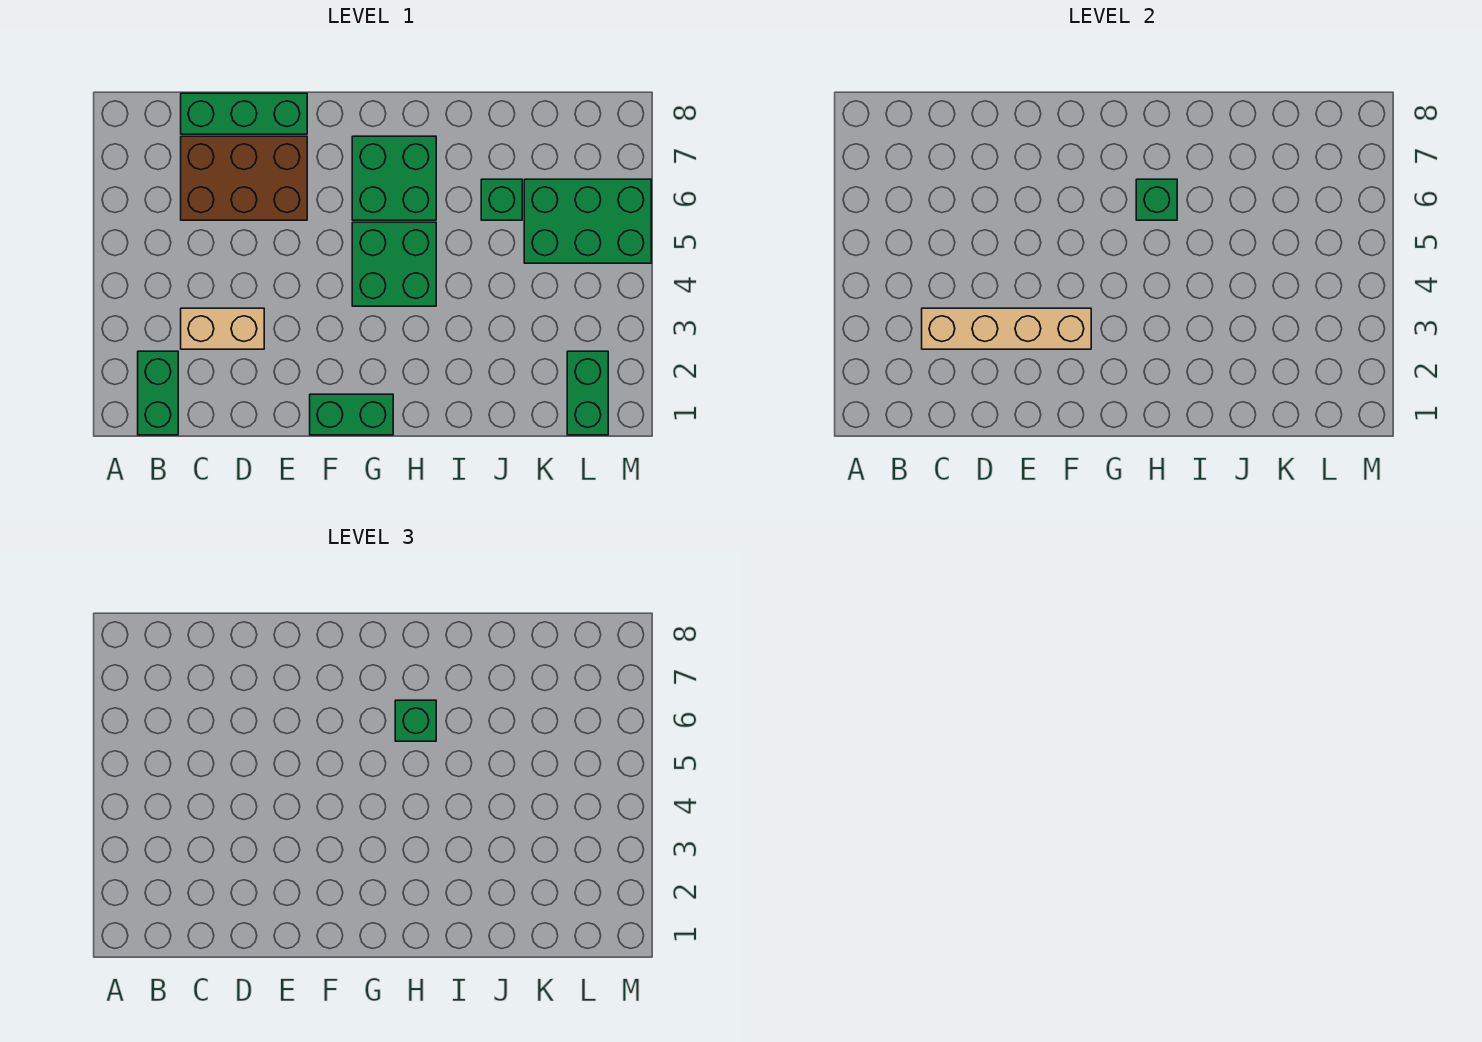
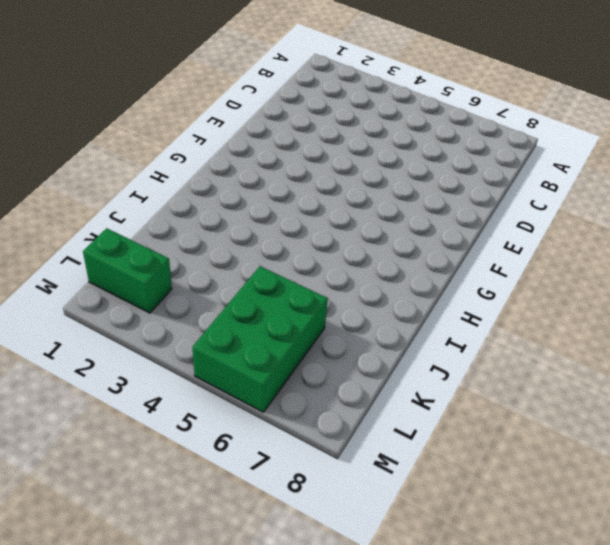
none -> green 1x2 brick [138,351,178,435]
none -> tan 1x2 brick [181,308,264,349]
none -> brown 2x3 brick [181,136,307,220]

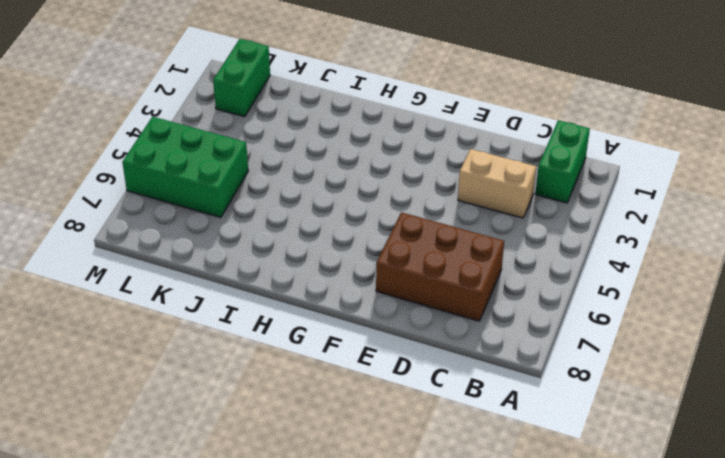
none -> green 1x3 brick [181,93,307,134]
none -> green 1x2 brick [310,394,393,435]
none -> green 2x2 brick [352,222,436,306]

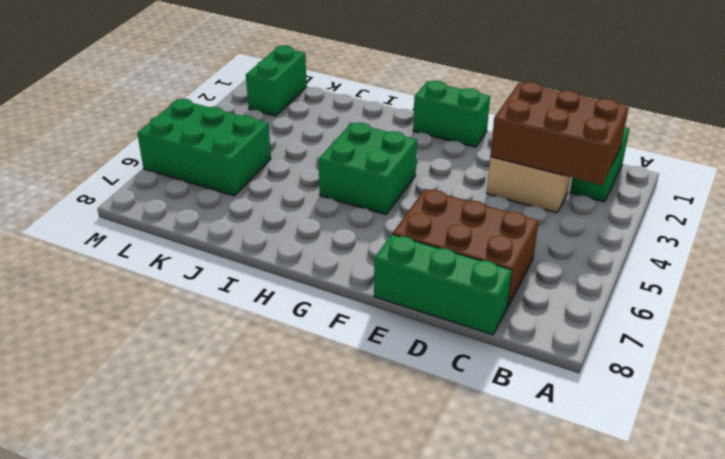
brown 2x3 brick [490,82,628,185] -> tan 1x4 brick [922,308,1091,349]
none -> green 2x2 brick [352,136,436,220]
none -> green 1x1 brick [481,179,522,220]
none -> green 1x1 brick [1136,179,1177,220]

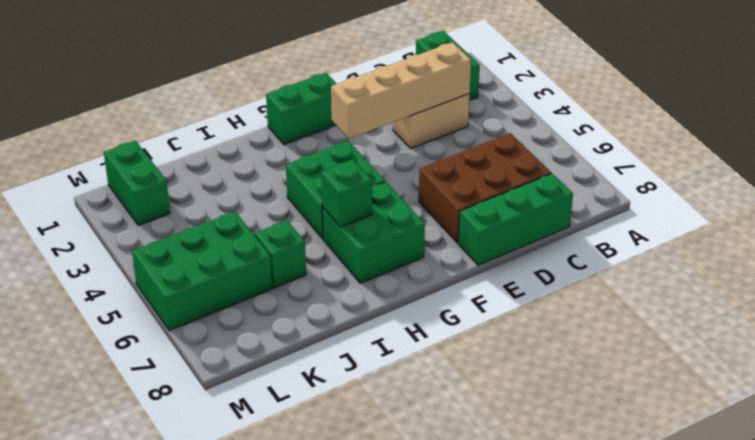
none -> green 1x1 brick [395,700,436,741]

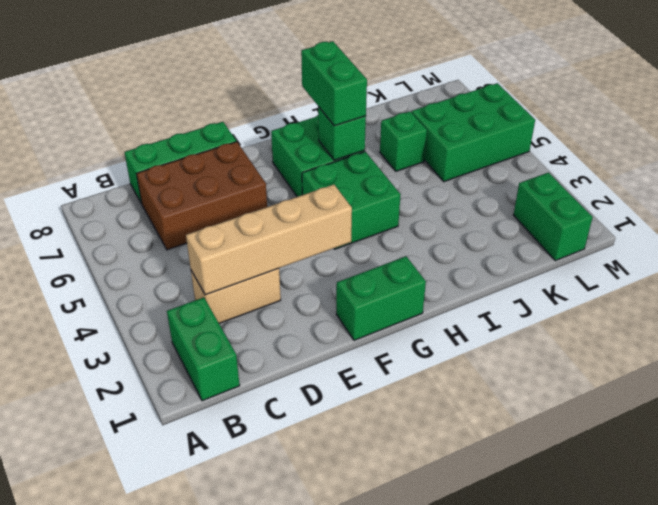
green 1x2 brick [301,41,367,126] -> green 1x1 brick [395,700,436,741]

